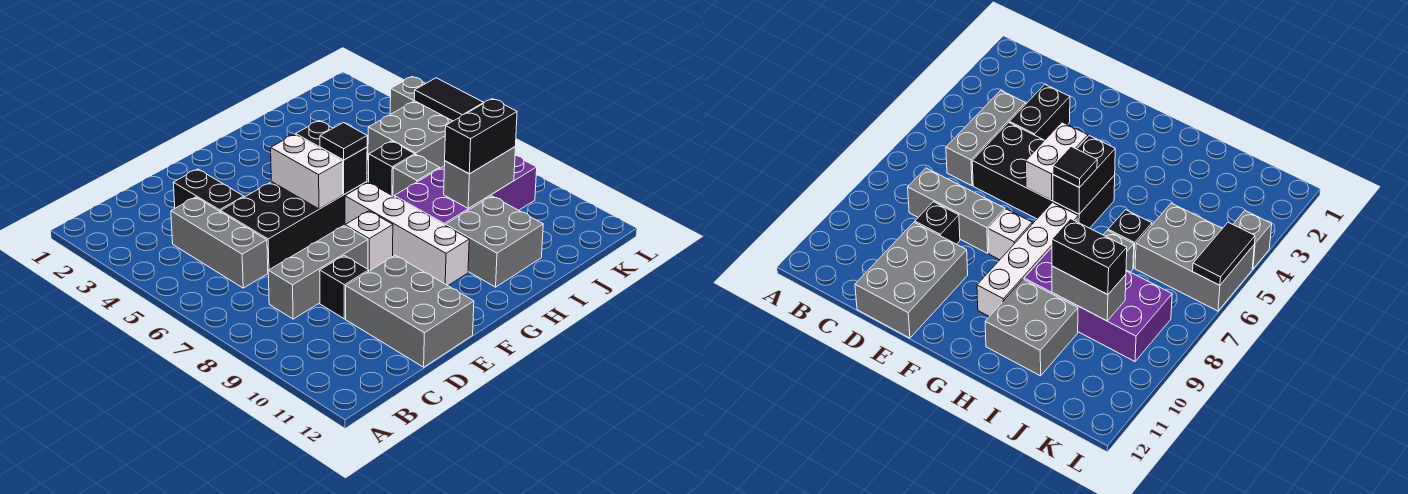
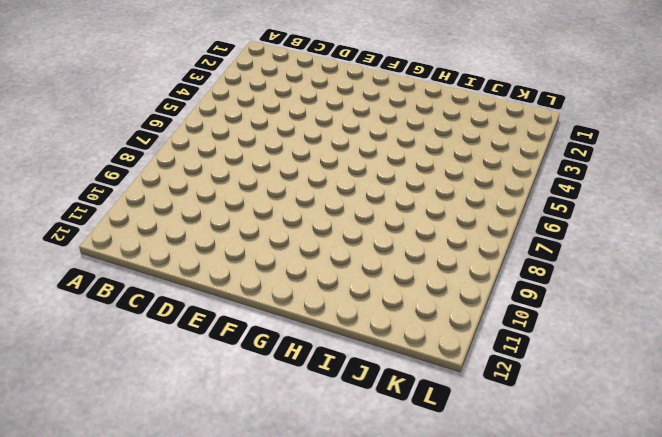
none -> grey 1x3 brick [171,197,268,288]
none -> grey 1x3 brick [268,226,368,319]
none -> black 1x2 brick [173,169,244,212]

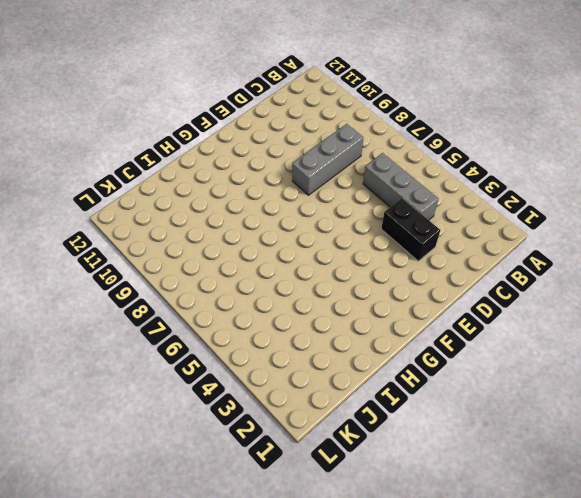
none -> black 2x4 brick [221,182,367,271]
none -> black 1x1 brick [320,256,369,319]
none -> grey 2x3 brick [346,255,474,367]

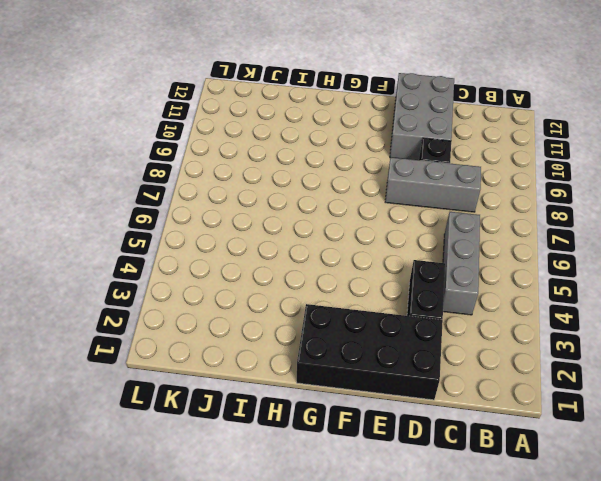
black 2x4 brick [297,304,443,400] -> black 2x4 brick moved to [221,182,367,271]
none -> white 1x1 brick [345,211,393,271]
none -> white 1x4 brick [345,182,469,286]
none -> purple 2x4 brick [394,155,537,225]

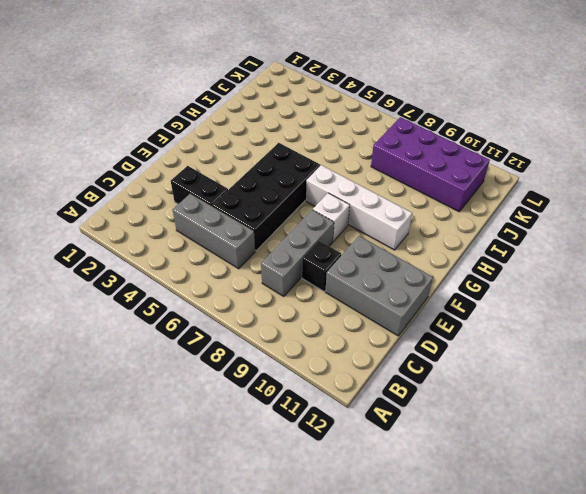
purple 2x4 brick [371,117,490,212] -> purple 2x4 brick turned to [394,155,537,225]
none -> grey 2x2 brick [445,196,543,287]
none -> black 1x1 brick [369,141,415,196]
none -> grey 1x1 brick [393,155,440,196]

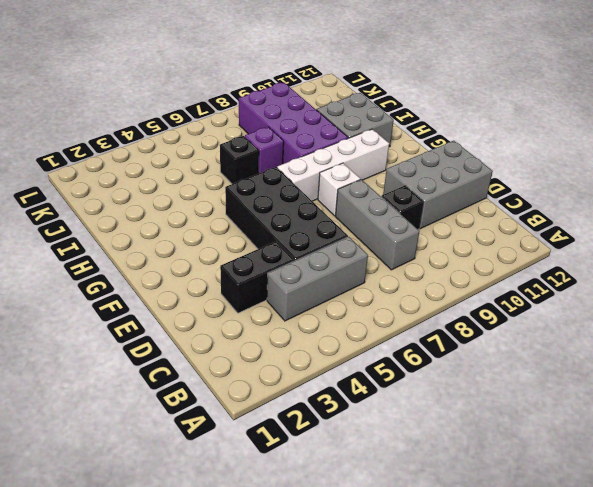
purple 1x1 brick [245,127,284,173] -> grey 1x1 brick [393,155,440,196]
none -> grey 2x3 brick [368,101,453,168]
none -> grey 1x1 brick [390,77,425,114]
none -> white 1x2 brick [271,134,343,209]

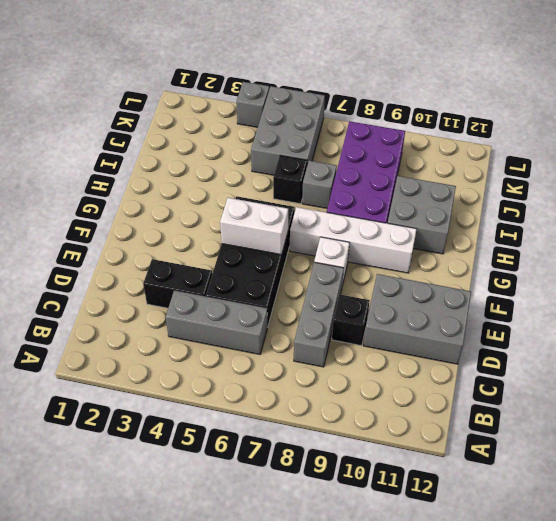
none -> black 1x2 brick [296,121,367,194]
none -> grey 1x2 brick [444,147,515,208]
none -> black 1x2 tile [414,78,484,121]

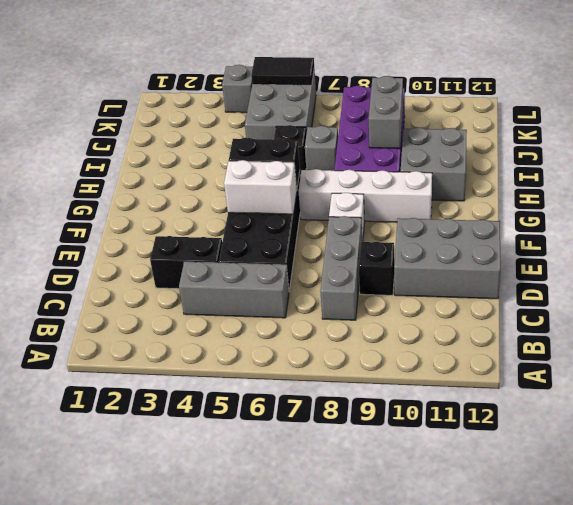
none -> black 1x1 tile [320,123,367,160]
none -> black 1x2 brick [445,99,517,174]

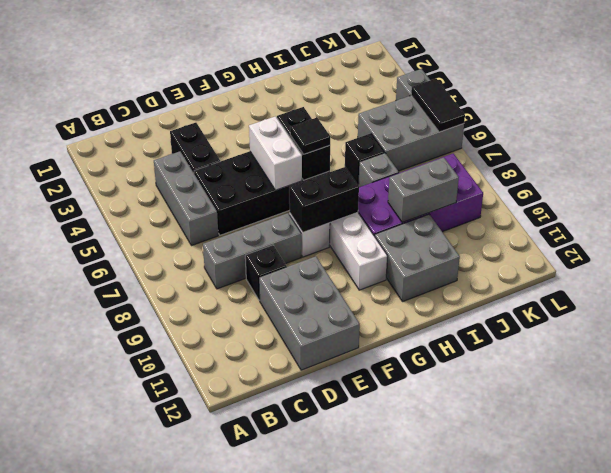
black 1x2 brick [289,167,359,232] -> black 1x2 brick moved to [445,99,517,174]

